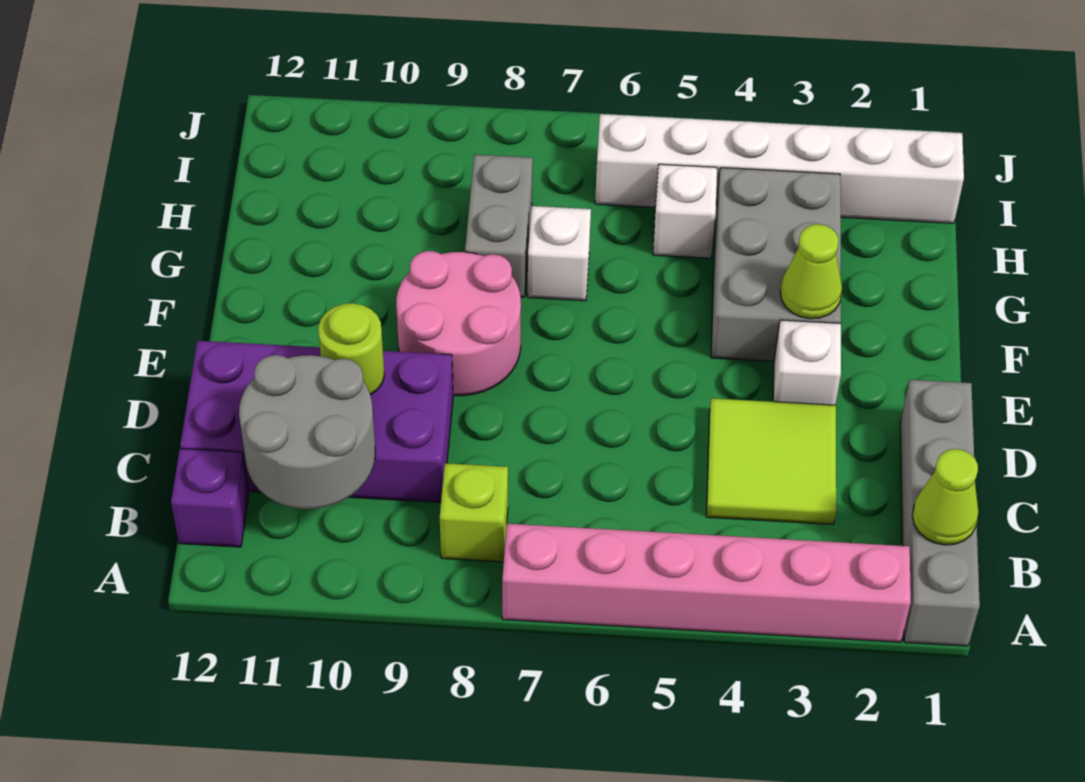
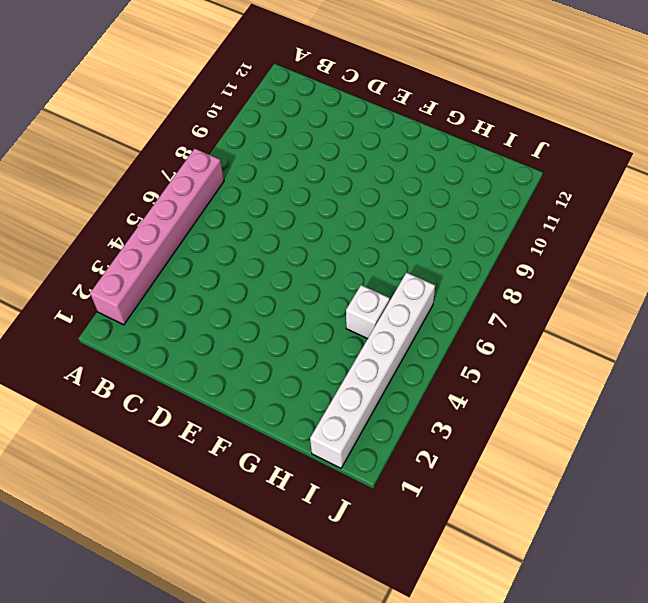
none -> grey 1x4 brick [900,380,980,646]
none -> lime 1x1 brick [440,463,508,562]
none -> purple 1x1 brick [171,449,249,547]

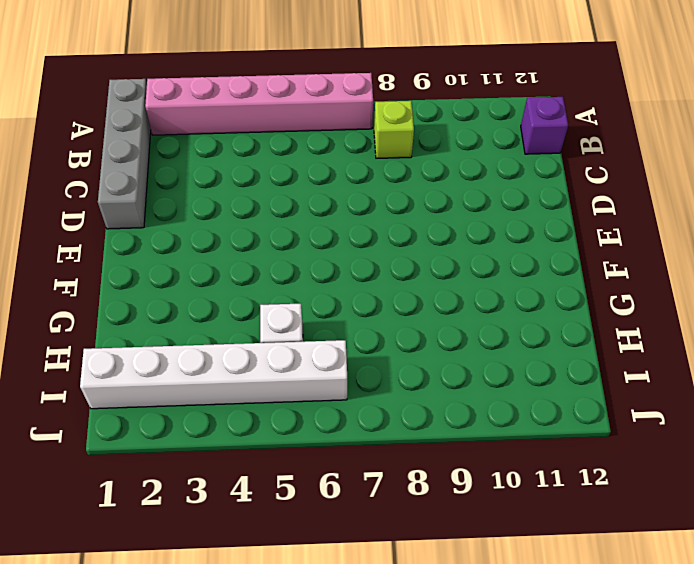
none -> lime 2x2 tile [706,398,836,524]
none -> purple 2x4 brick [180,341,453,502]
none -> white 1x1 brick [773,320,841,405]

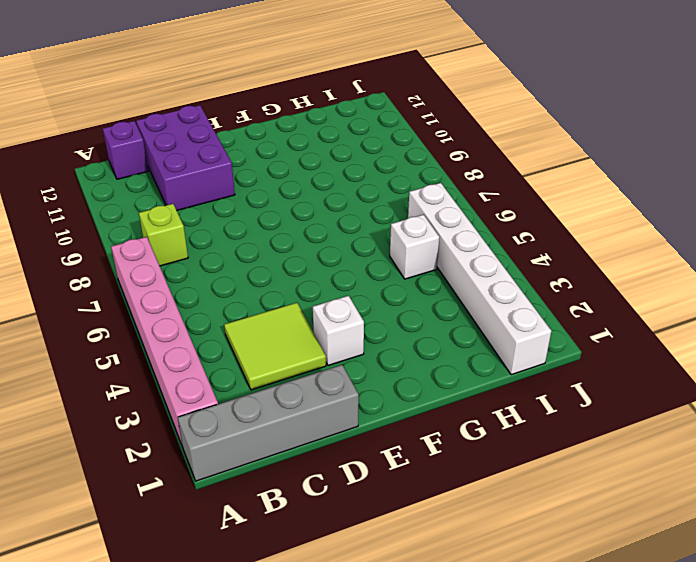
purple 2x3 brick [136,105,235,210] -> purple 2x4 brick [180,341,453,502]
none -> pink 2x2 round brick [396,251,521,396]
none -> grey 2x3 brick [711,168,841,361]
none -> white 1x1 brick [528,206,591,301]

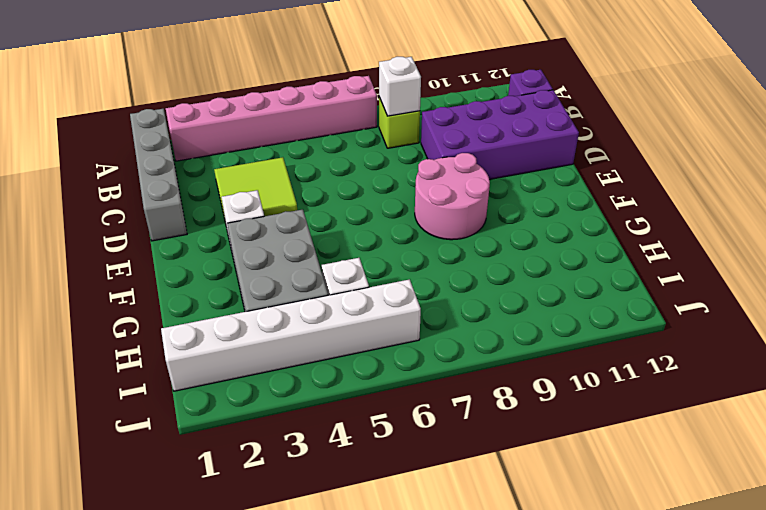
white 1x1 brick [379,57,421,116] -> white 1x1 brick moved to [528,206,591,301]
none -> grey 1x2 brick [465,155,533,297]
none -> lime 1x1 cone [912,449,979,545]
none -> grey 2x2 round brick [239,355,375,509]

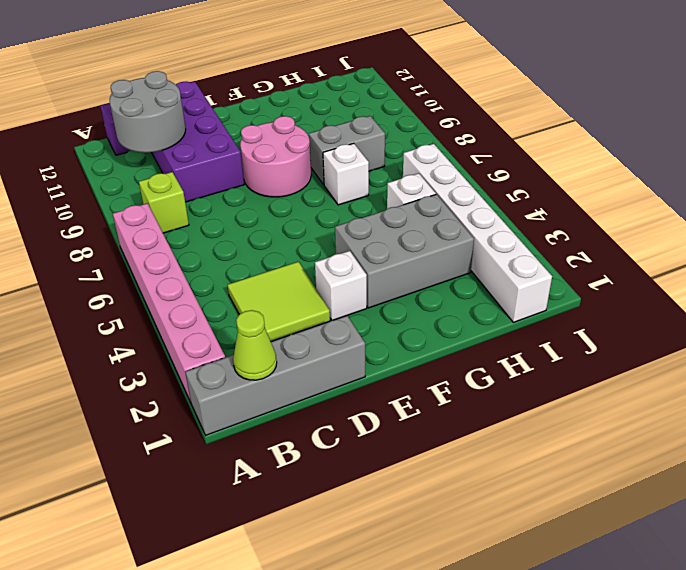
none -> lime 1x1 round brick [318,303,384,395]
none -> lime 1x1 cone [780,224,842,319]

